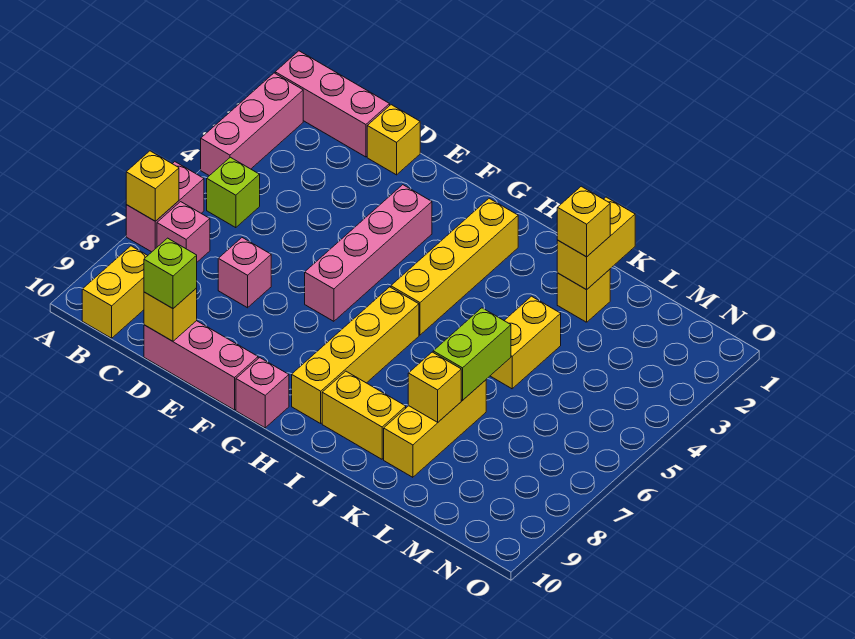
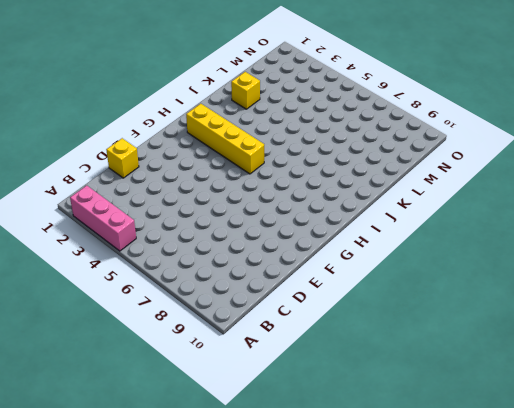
none -> pink 1x3 brick [275,51,390,157]
none -> pink 1x2 brick [126,162,204,252]
none -> lime 1x1 brick [207,157,260,228]

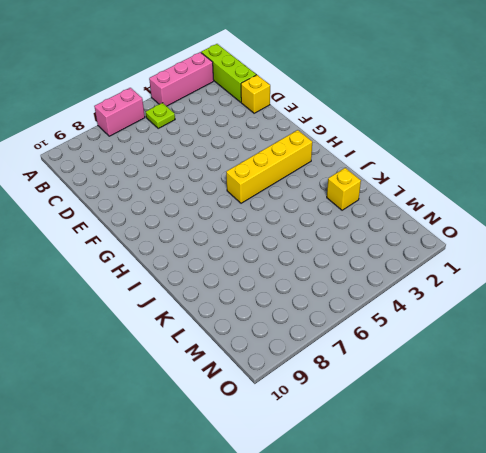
lime 1x3 brick [201,44,256,102] -> pink 1x3 brick [275,51,390,157]
lime 1x1 plate [146,103,175,128] -> lime 1x1 brick [207,157,260,228]
none -> pink 1x1 brick [157,202,210,262]
none -> yellow 1x2 brick [82,246,148,338]
none -> pink 1x1 brick [218,238,271,308]

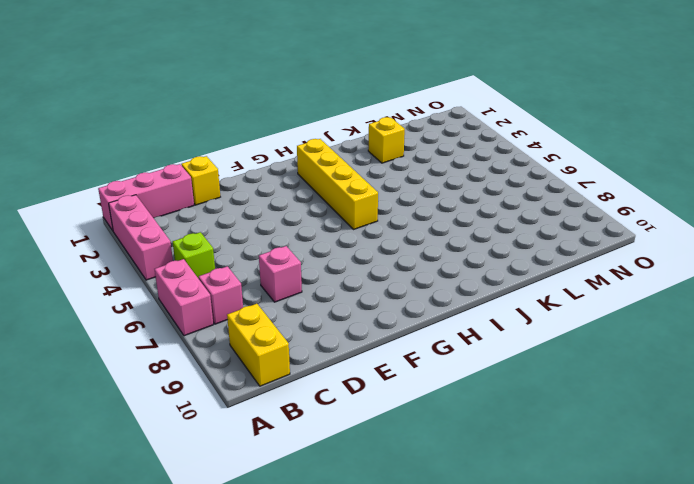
none -> pink 1x3 brick [144,321,258,410]
none -> pink 1x4 brick [305,185,432,321]
none -> pink 1x1 brick [236,358,289,428]

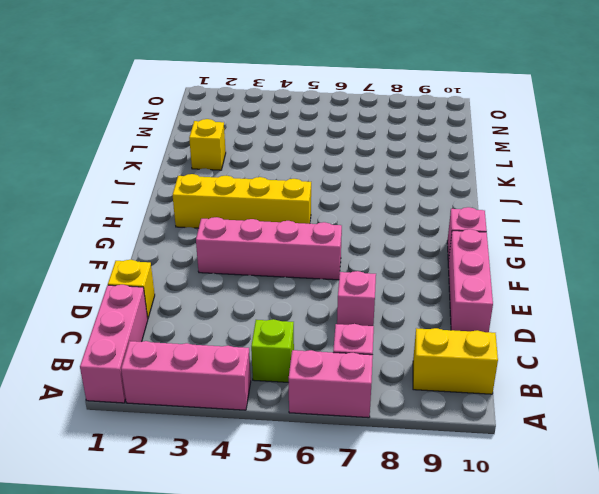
none -> yellow 1x4 brick [292,287,419,423]
none -> yellow 1x2 brick [322,371,406,459]
none -> yellow 1x2 brick [491,296,561,389]

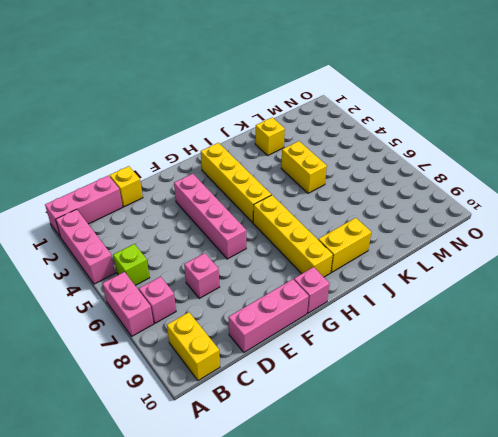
none -> yellow 1x3 brick [384,380,486,477]
none -> yellow 1x1 brick [126,151,179,221]
none -> yellow 1x1 brick [144,288,197,341]

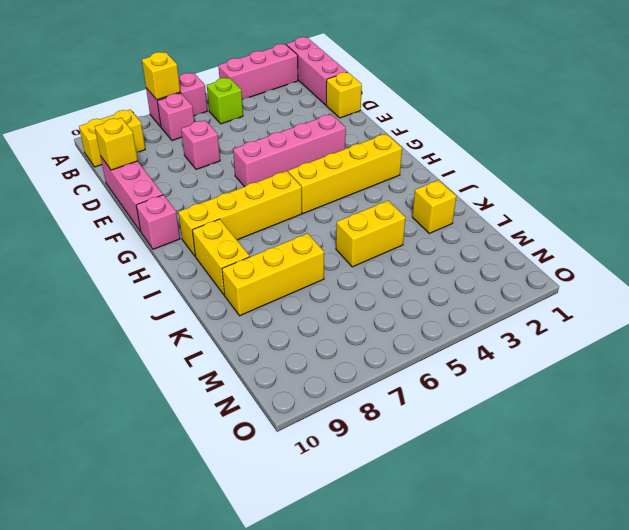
none -> yellow 1x2 brick [557,197,635,290]
none -> lime 1x2 brick [433,308,511,400]
none -> yellow 1x1 brick [408,352,461,422]

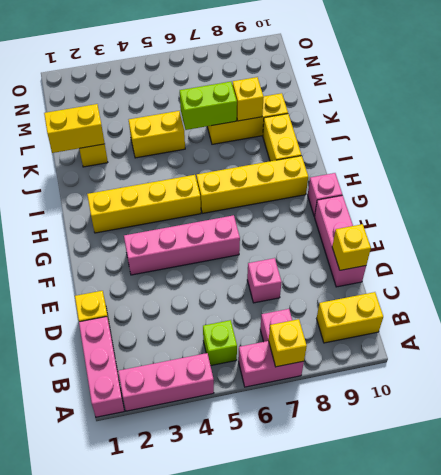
none -> lime 1x1 brick [144,238,197,308]
none -> yellow 1x1 brick [557,186,610,257]

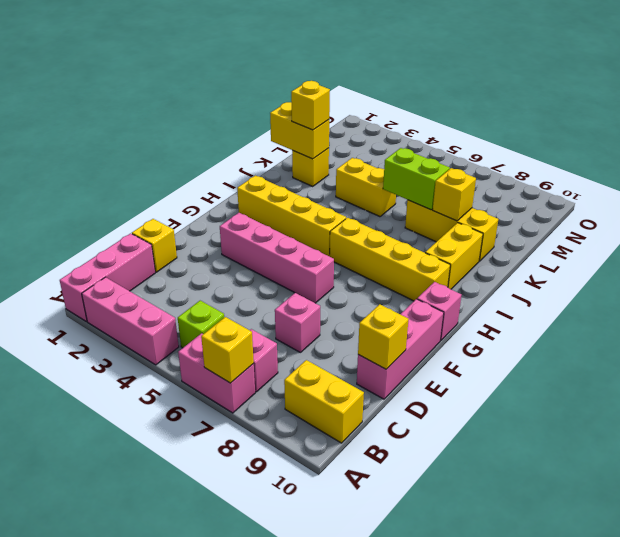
none -> lime 1x1 brick [144,238,197,308]

